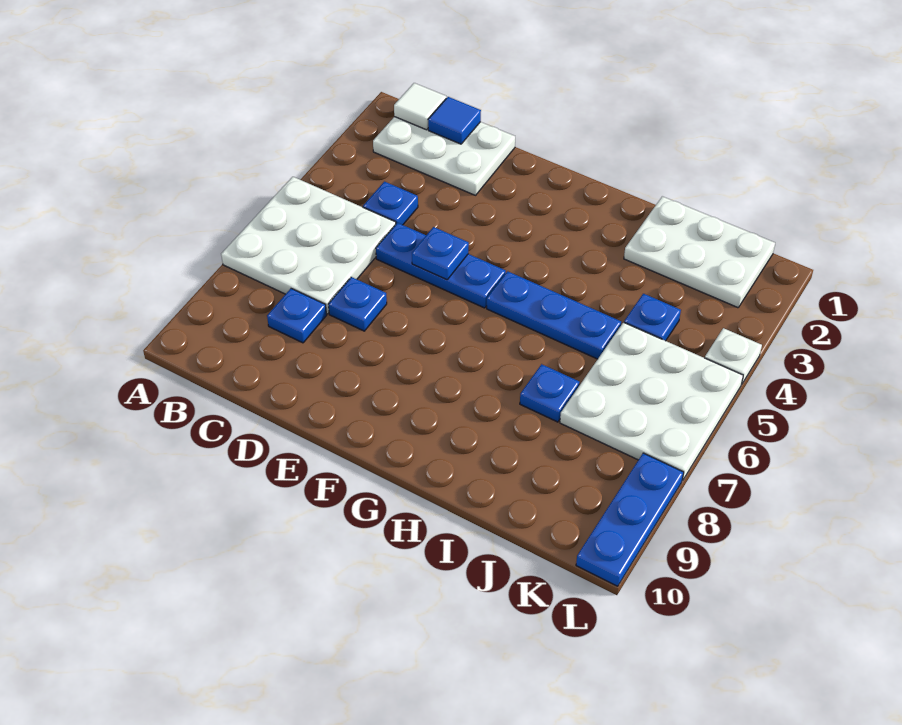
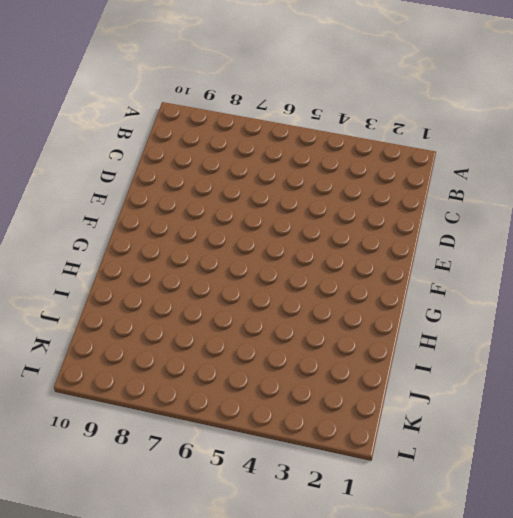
none -> white 3x3 plate [221,177,396,314]
none -> white 2x3 plate [373,117,515,195]
none -> blue 1x1 plate [363,182,418,225]

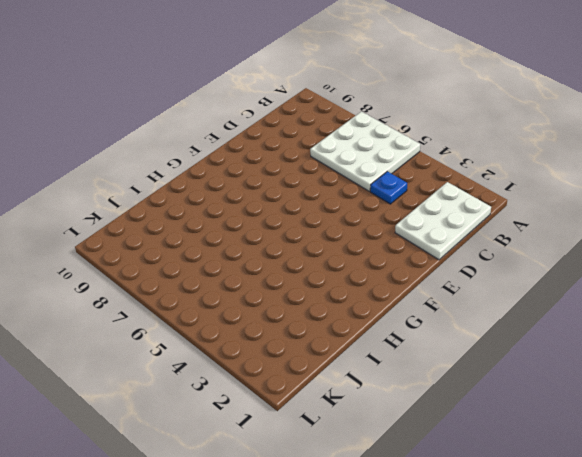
none -> blue 1x1 plate [267,289,327,343]
none -> blue 1x3 plate [376,223,506,308]
none -> blue 1x1 plate [329,277,387,331]

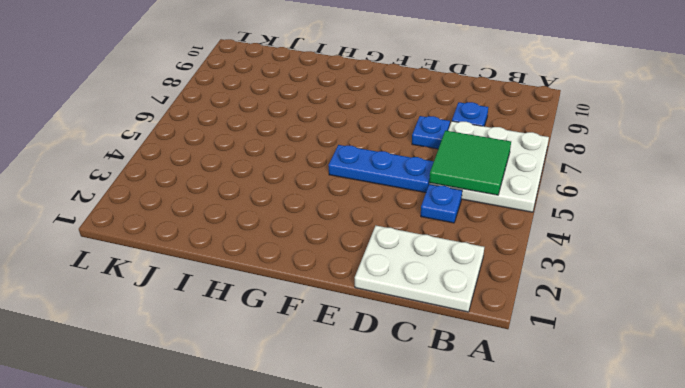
green 2x2 tile [429,131,511,195] -> none
none -> blue 1x3 plate [487,271,621,359]
none -> white 2x3 plate [624,196,775,308]
none -> blue 1x1 plate [520,364,580,422]

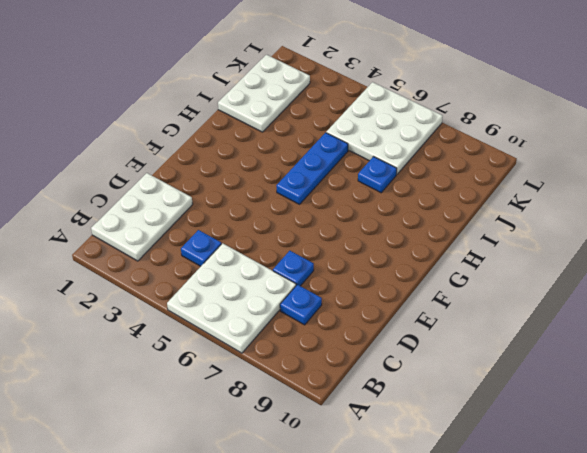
none -> blue 1x3 plate [376,223,506,308]
none -> blue 1x1 plate [624,294,681,341]
none -> white 1x1 plate [705,328,762,384]

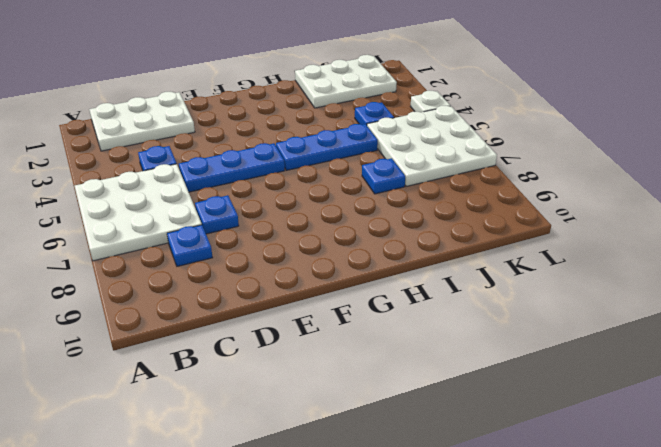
none -> blue 1x3 plate [576,453,684,586]
none -> white 1x1 tile [394,83,446,130]
none -> blue 1x1 tile [428,97,481,144]

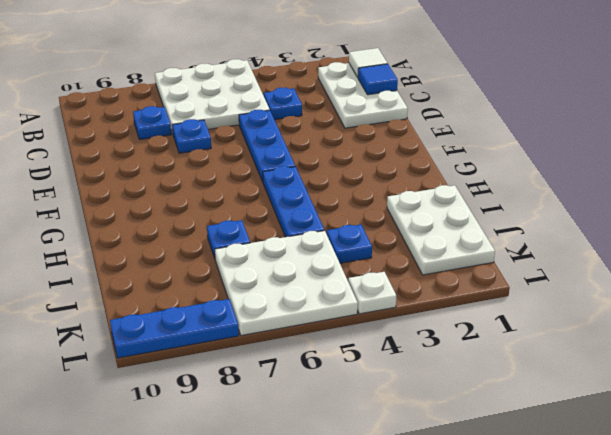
none -> blue 1x1 plate [412,227,469,279]

